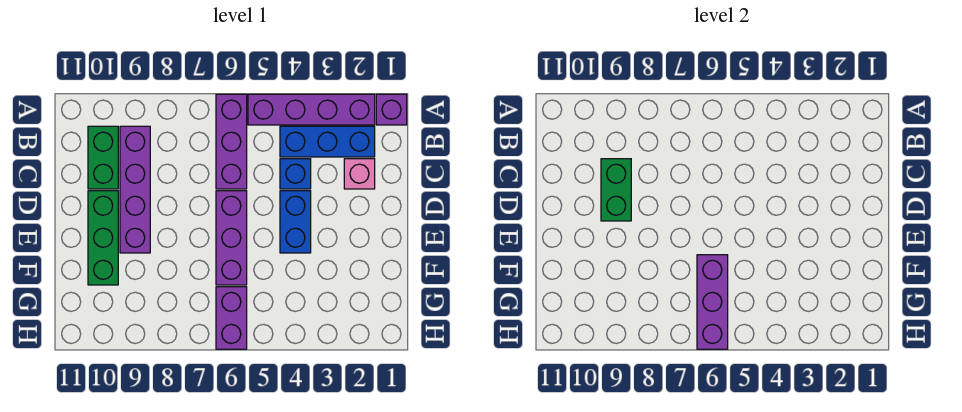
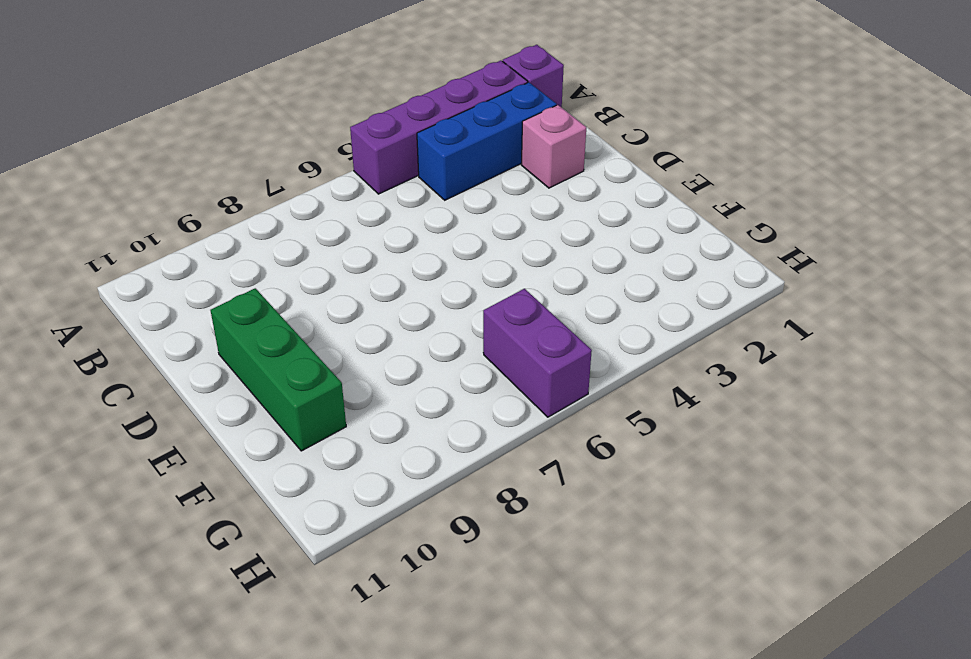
none -> purple 1x3 brick [216,94,247,189]
none -> purple 1x4 brick [120,126,150,253]
none -> green 1x2 brick [88,126,118,189]

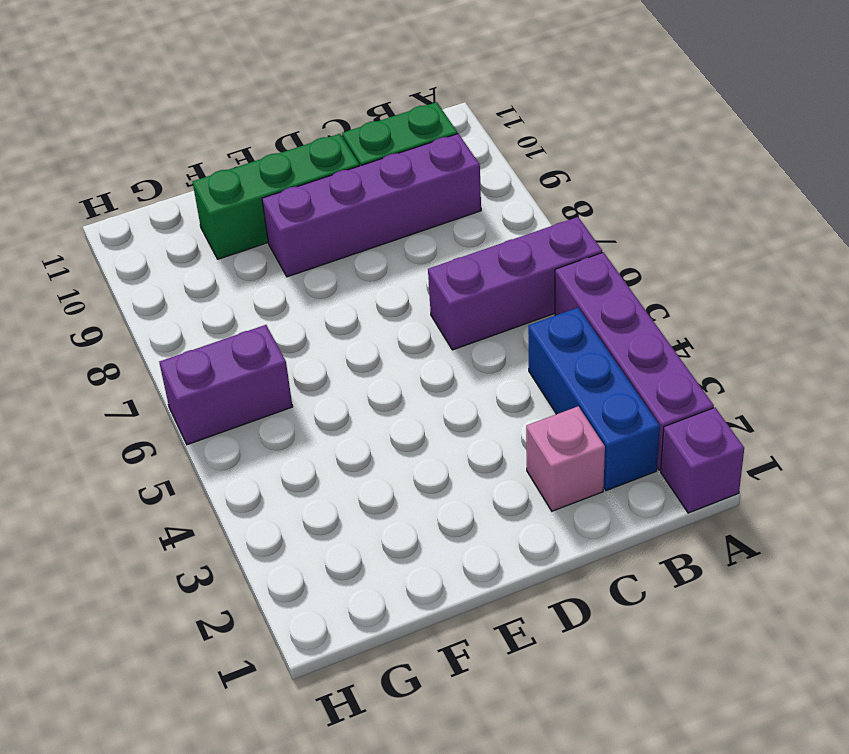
none -> blue 1x1 brick [280,159,311,189]
none -> blue 1x2 brick [280,191,311,253]
none -> purple 1x3 brick [216,191,247,285]

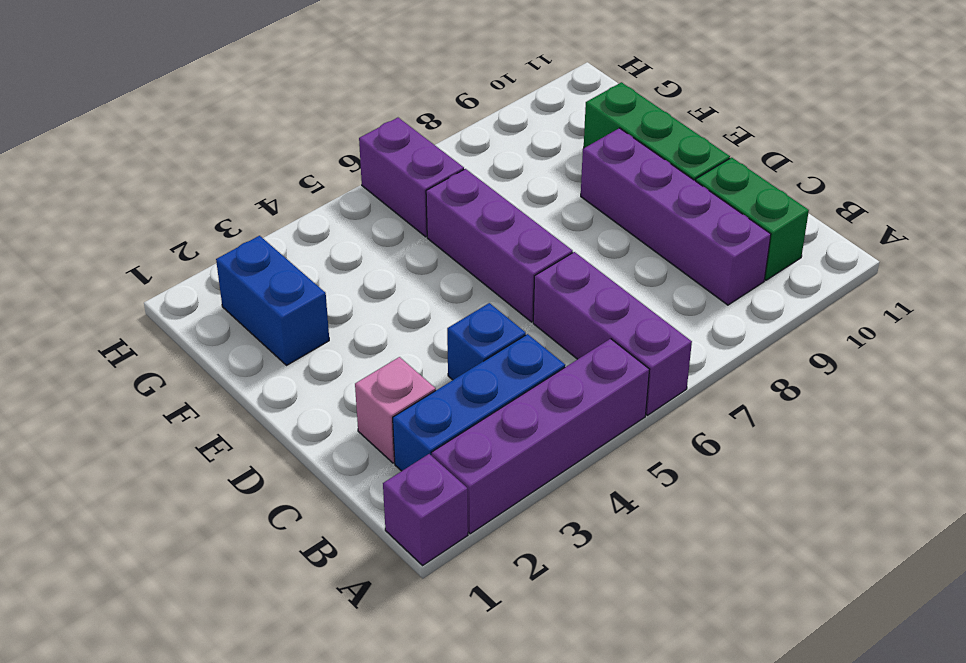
blue 1x2 brick [216,236,329,365] -> blue 1x2 brick moved to [280,191,311,253]
none -> green 1x2 brick [601,159,631,221]
none -> purple 1x3 brick [697,255,728,349]

